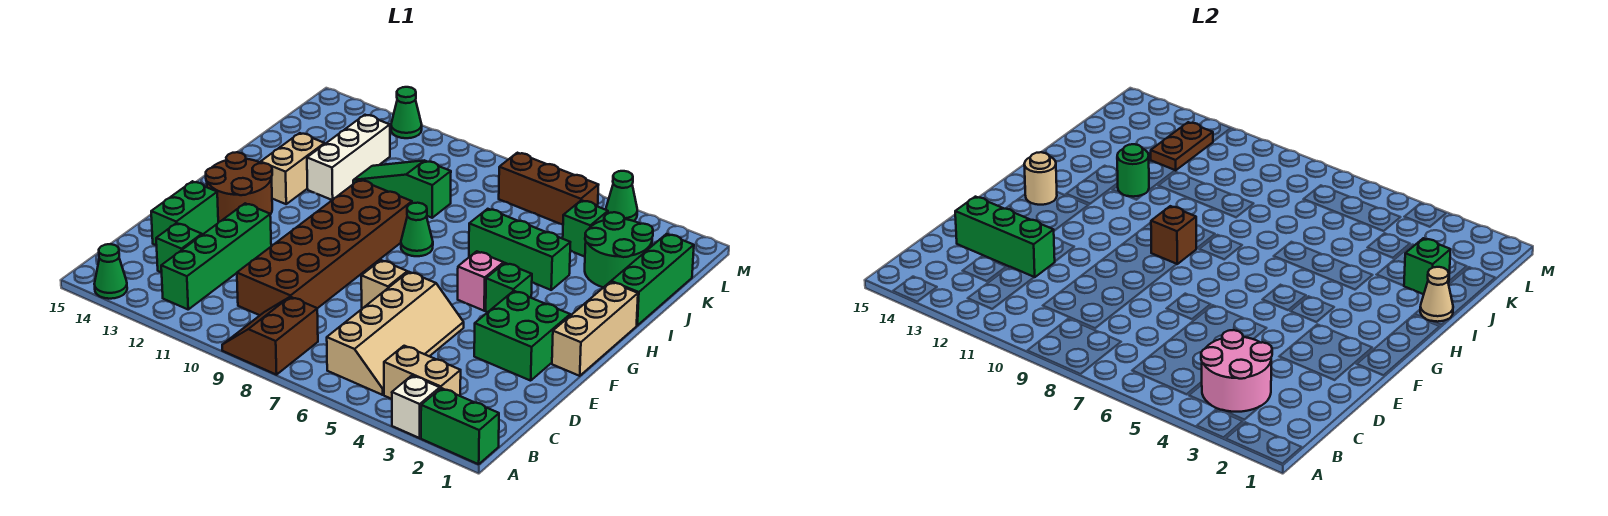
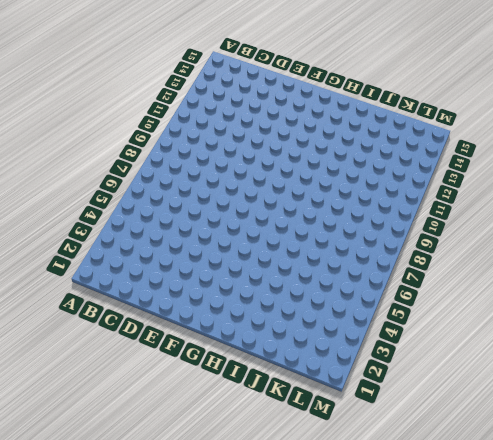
none -> green 1x2 brick [421,388,499,464]
none -> white 1x1 brick [392,375,440,438]
none -> brown 2x2 slope [222,297,318,375]
none -> green 1x1 cone [94,244,127,299]

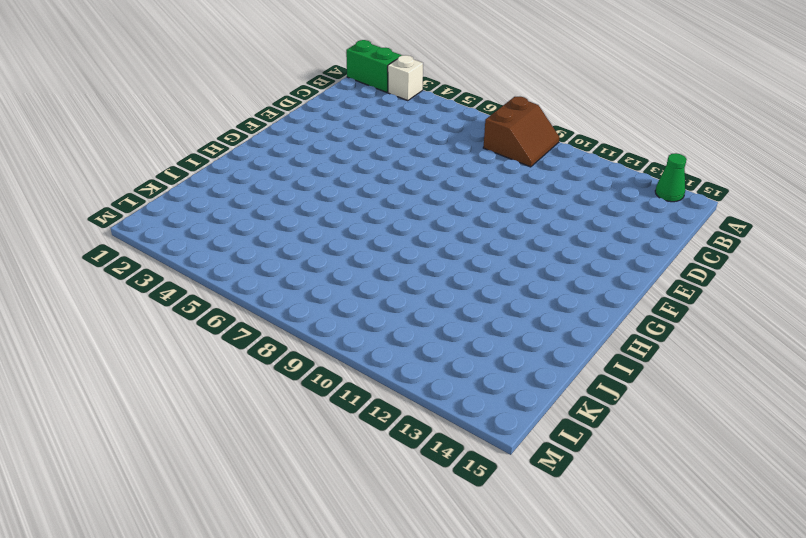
none -> tan 1x2 brick [384,346,461,399]
none -> tan 2x4 slope [327,272,464,395]
none -> green 1x4 brick [161,203,271,309]
none -> brown 2x6 brick [237,180,412,315]

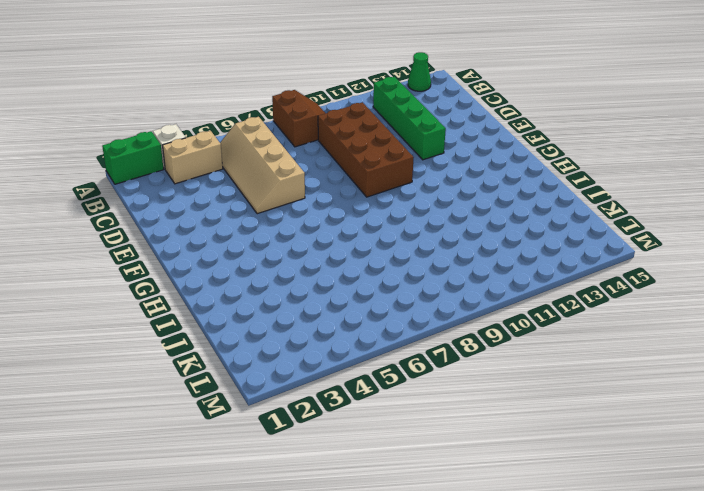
brown 2x4 brick [318,103,414,197] -> brown 2x6 brick [237,180,412,315]
none -> green 1x1 brick [156,223,202,273]
none -> green 1x2 brick [151,181,218,246]
none -> green 2x2 brick [474,291,570,381]
none -> tan 1x1 brick [361,260,407,309]

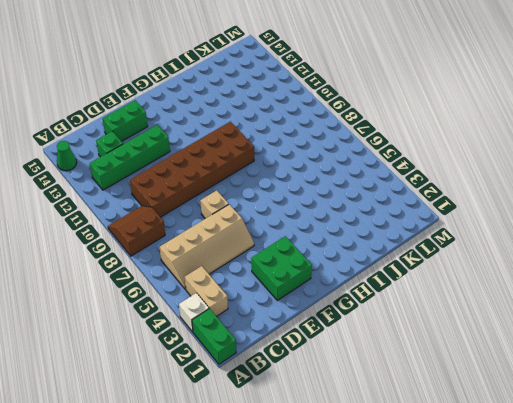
none -> tan 1x3 brick [552,282,638,376]
none -> brown 2x2 round brick [206,152,272,222]
none -> green 1x1 brick [486,263,532,312]
none -> pink 1x1 brick [458,251,504,311]

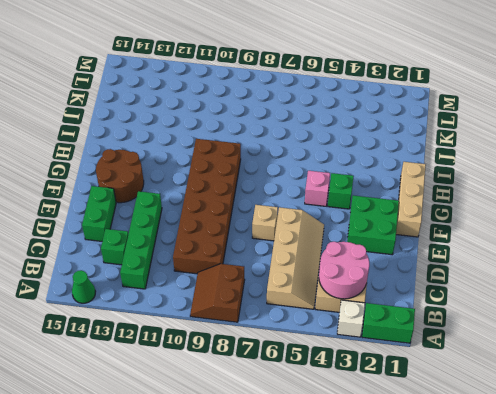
none -> green 1x1 cone [401,203,433,256]
none -> tan 1x2 brick [261,133,325,204]
none -> green 1x3 brick [611,234,694,325]
none -> green 1x3 brick [469,209,570,290]

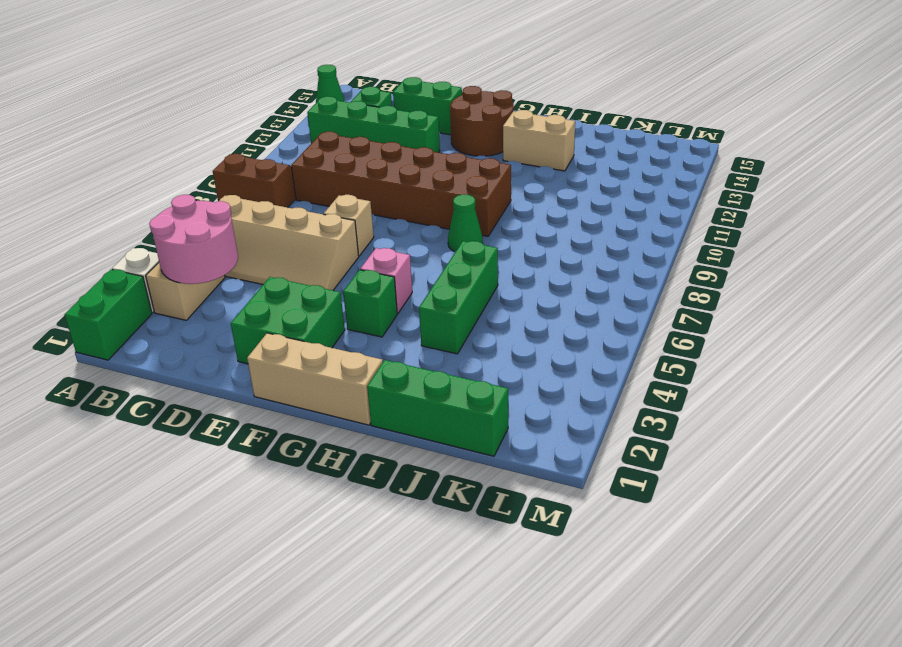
none -> white 1x3 brick [307,115,390,200]
none -> green 2x2 round brick [585,212,653,288]
none -> green 1x3 slope [353,160,451,218]
none -> green 1x1 brick [563,200,608,257]

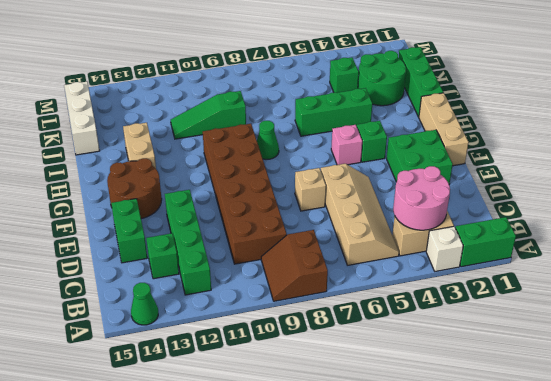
white 1x3 brick [64,82,100,155] -> white 1x3 brick moved to [307,115,390,200]
none -> brown 1x3 brick [499,153,598,224]
none -> green 1x1 cone [606,171,637,221]
none -> green 1x1 cone [391,87,422,138]
none -> green 1x3 brick [955,197,1055,277]

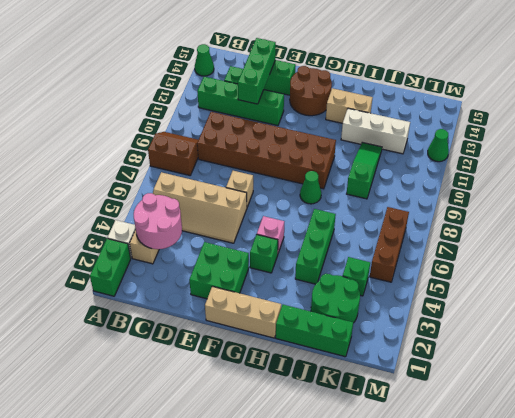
none -> green 1x1 cone [606,171,637,221]
none -> brown 1x1 brick [1151,206,1196,264]
none -> tan 1x1 round brick [1024,152,1057,205]
none -> tan 1x1 cone [1420,267,1453,322]

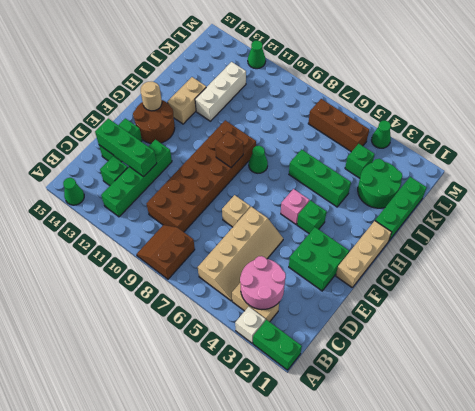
none -> green 1x3 slope [353,160,451,218]
none -> tan 1x1 cone [1420,267,1453,322]
none -> green 1x1 round brick [1117,144,1149,197]
none -> green 1x1 brick [1404,238,1451,294]

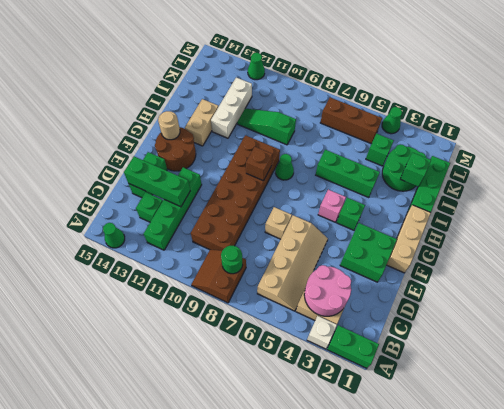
green 1x1 round brick [221,246,243,274] -> green 1x1 round brick moved to [1117,144,1149,197]
none -> tan 1x1 cone [1420,267,1453,322]
none -> brown 1x2 plate [1151,122,1213,171]

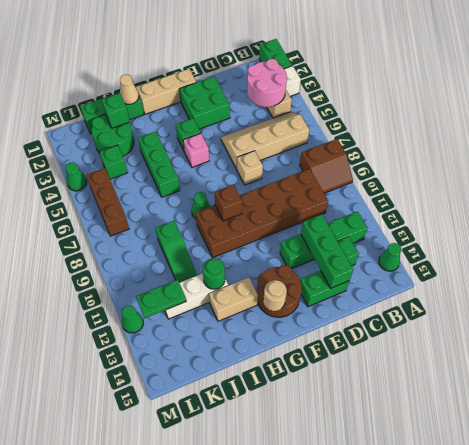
green 1x2 plate [136,280,186,318] -> brown 1x2 plate [1151,122,1213,171]

